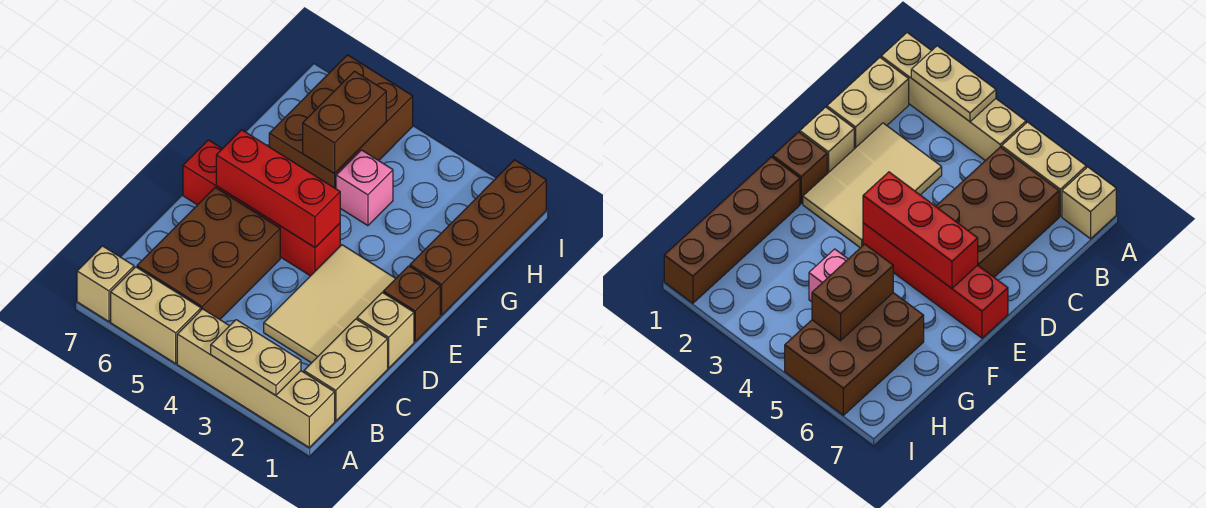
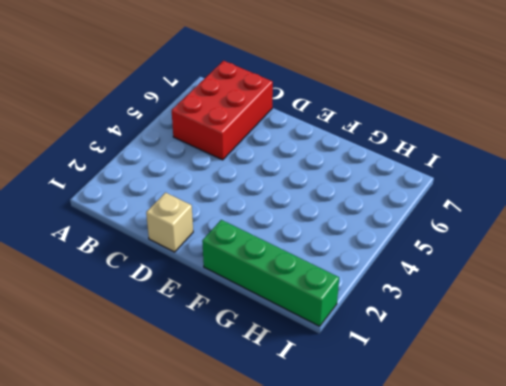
red 2x3 brick [172,61,273,160] -> brown 2x3 brick [137,188,280,319]
green 1x4 brick [202,220,339,326] -> brown 1x4 brick [410,160,546,315]
none -> tan 1x4 brick [177,309,335,447]
none -> tan 1x2 brick [111,267,201,363]
none -> tan 1x1 brick [77,246,134,322]

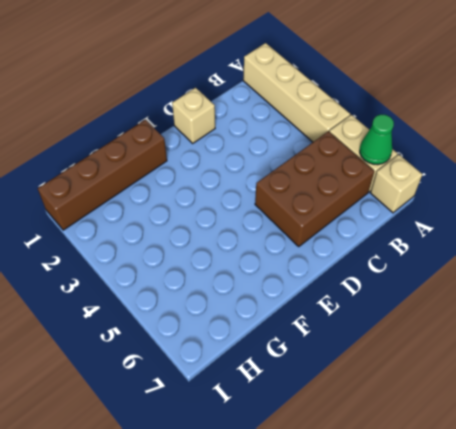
green 1x1 cone [360,114,394,165] -> none
none -> tan 1x2 brick [304,319,388,421]
none -> tan 2x3 tile [264,245,396,363]
none -> brown 1x1 brick [383,266,440,341]

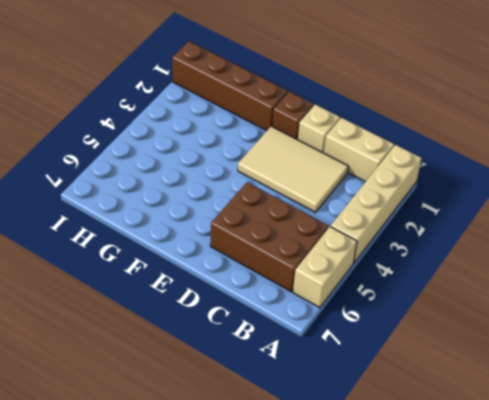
none -> tan 1x1 brick [77,246,134,322]
none -> red 1x4 brick [183,140,340,276]
none -> pink 1x1 brick [336,150,393,226]

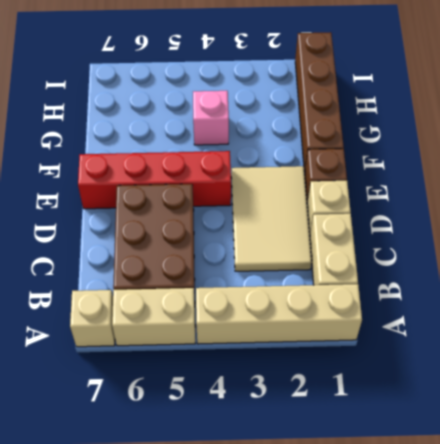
none -> brown 2x3 brick [269,55,413,189]
none -> tan 1x2 plate [211,320,301,396]
none -> red 1x3 brick [216,130,340,247]

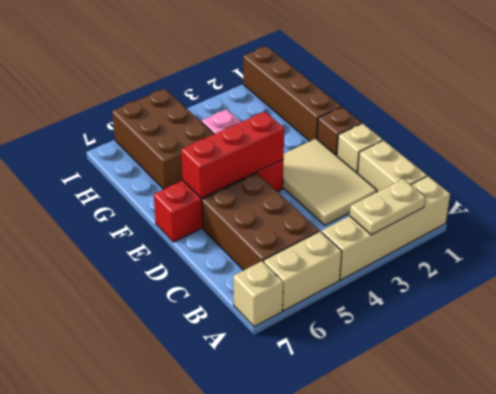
none -> brown 1x2 brick [303,71,386,174]

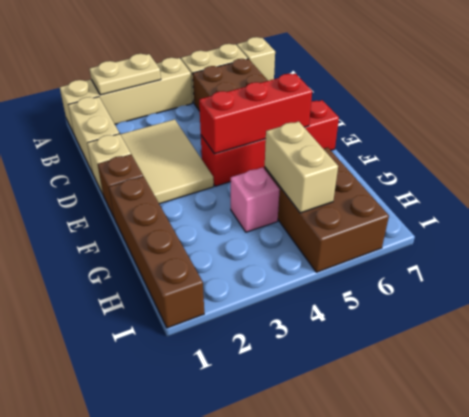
tan 1x2 brick [265,121,338,213] -> brown 1x2 brick [303,71,386,174]

